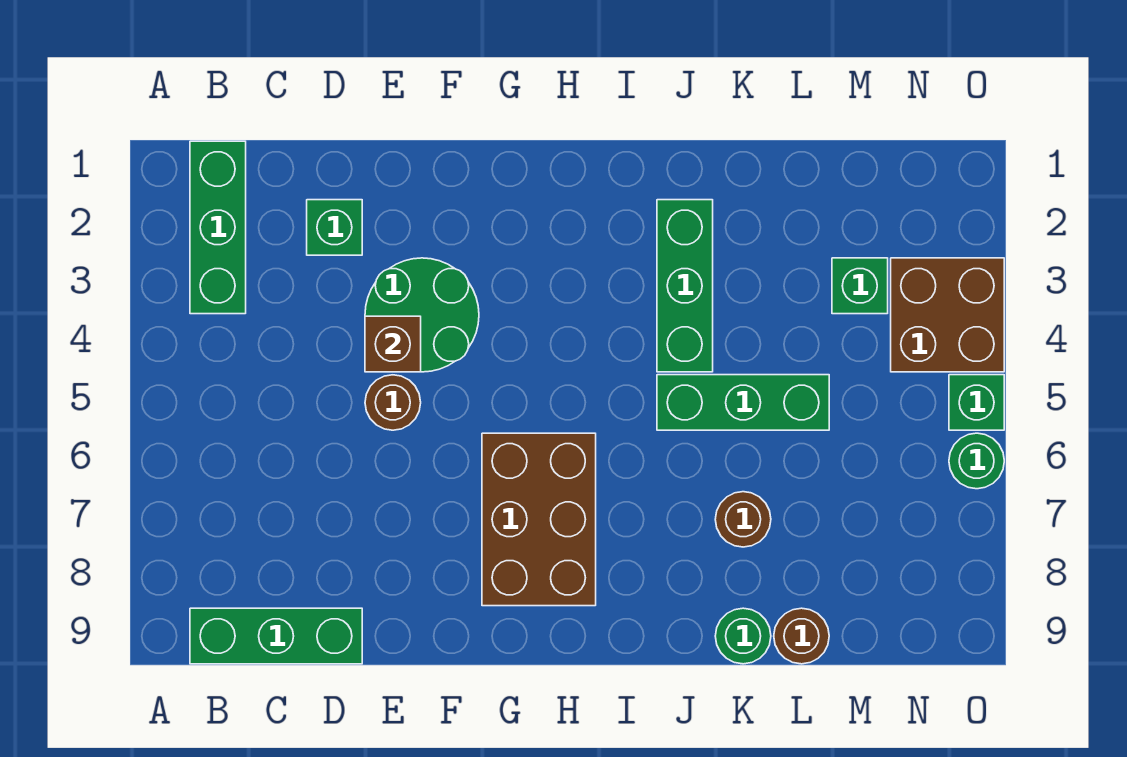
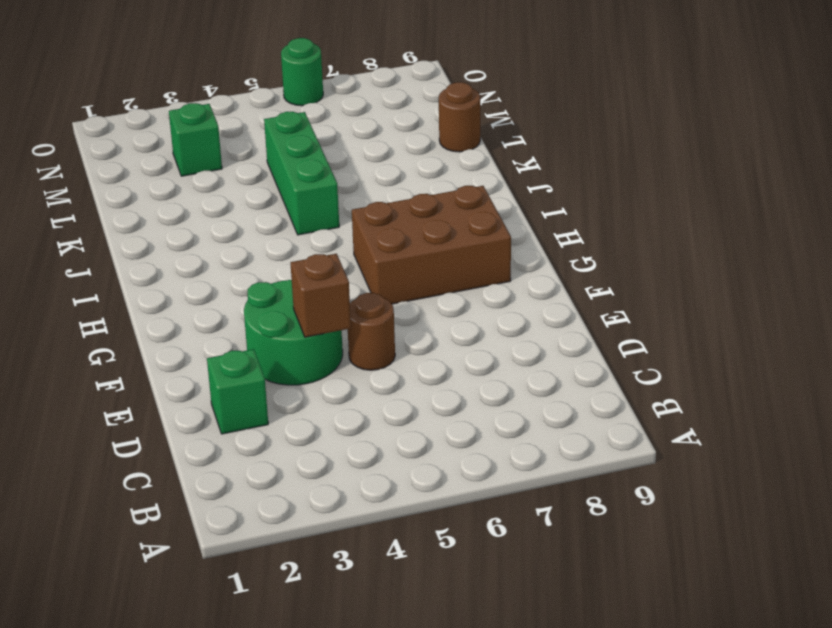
none -> green 1x3 brick [190,141,246,314]
none -> green 1x3 brick [190,608,362,664]
none -> green 1x3 brick [657,200,713,372]

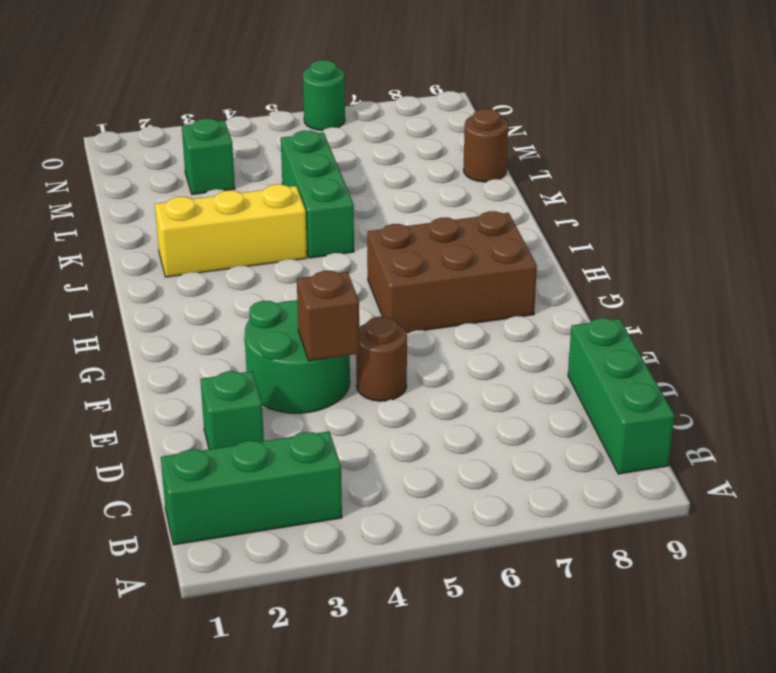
yellow 1x3 brick [155,184,307,277] -> green 1x3 brick [657,200,713,372]
none -> brown 1x1 round brick [715,492,771,547]
none -> green 1x1 round brick [715,608,771,664]
none -> brown 2x2 brick [891,258,1004,372]

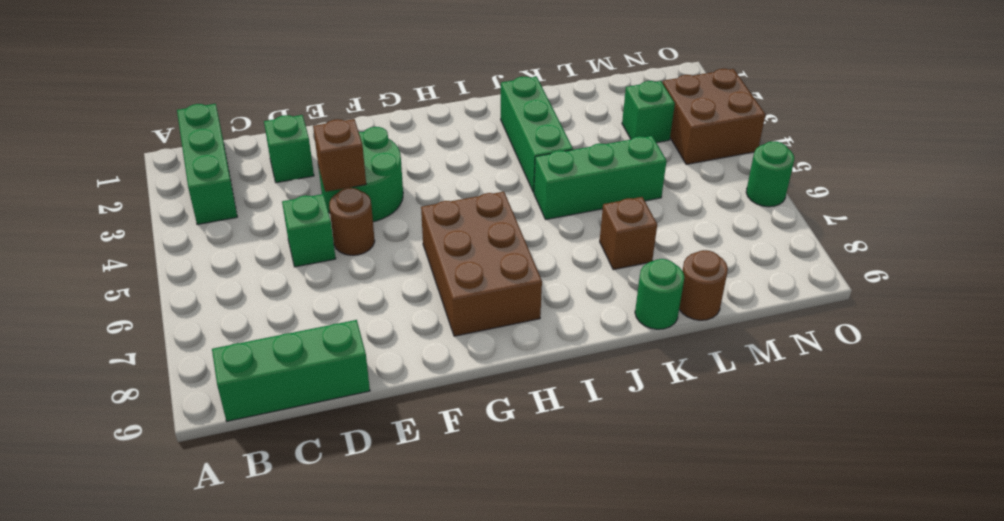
green 1x1 brick [282,194,336,267] -> green 1x1 brick moved to [949,375,1004,430]
brown 1x1 brick [600,197,657,270] -> brown 1x1 round brick [715,492,771,547]

